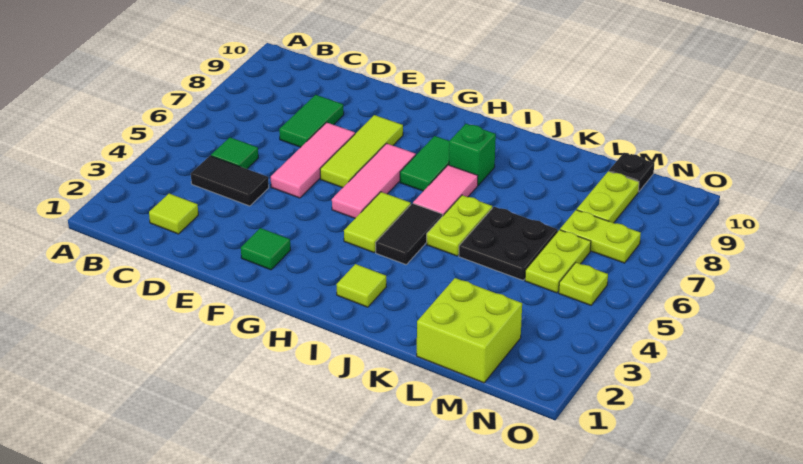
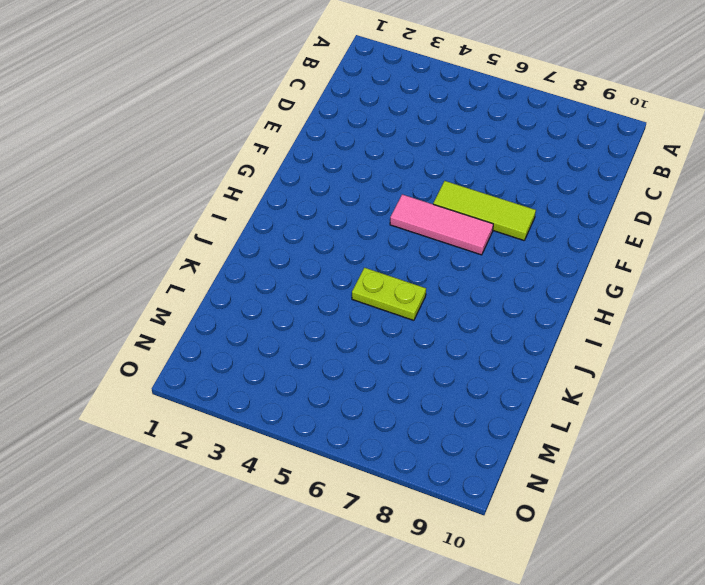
none -> lime 1x1 tile [149,194,198,234]
none -> black 1x2 tile [191,156,269,206]
none -> green 1x1 tile [211,137,258,169]

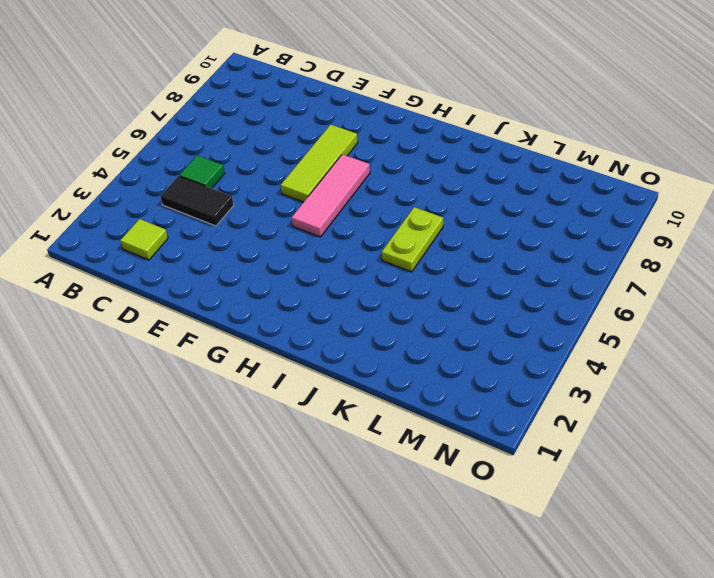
none -> green 1x2 tile [279,95,344,147]
none -> pink 1x3 tile [271,122,355,198]
none -> green 1x1 tile [241,228,290,270]

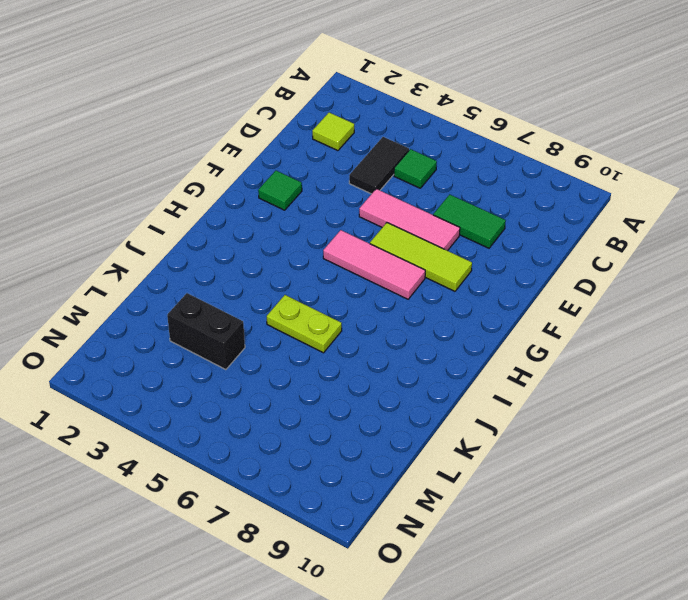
black 1x2 brick [167,293,245,370] -> none
none -> lime 1x2 tile [344,192,411,252]
none -> green 1x2 tile [400,136,449,191]
none -> lime 1x1 tile [336,264,386,307]

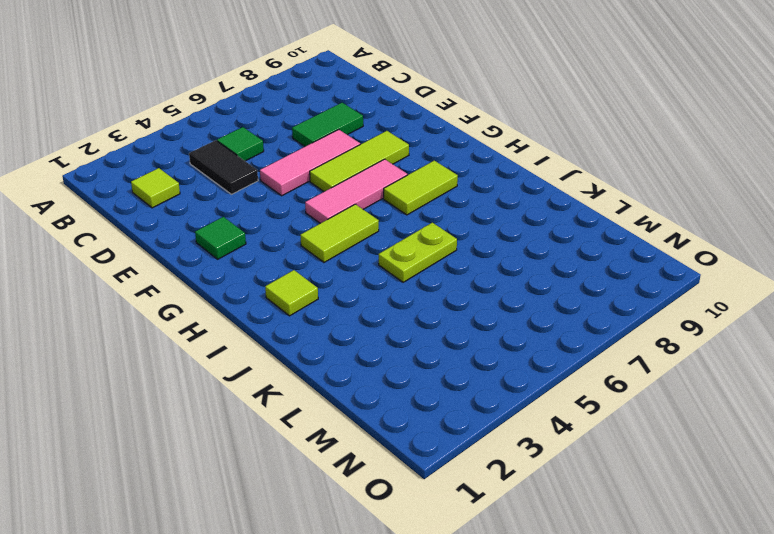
lime 1x2 tile [384,161,458,215] -> green 1x2 tile [400,136,449,191]
none -> black 1x2 tile [376,203,443,264]
none -> pink 1x2 tile [413,165,478,216]
none -> green 1x1 brick [449,124,496,185]

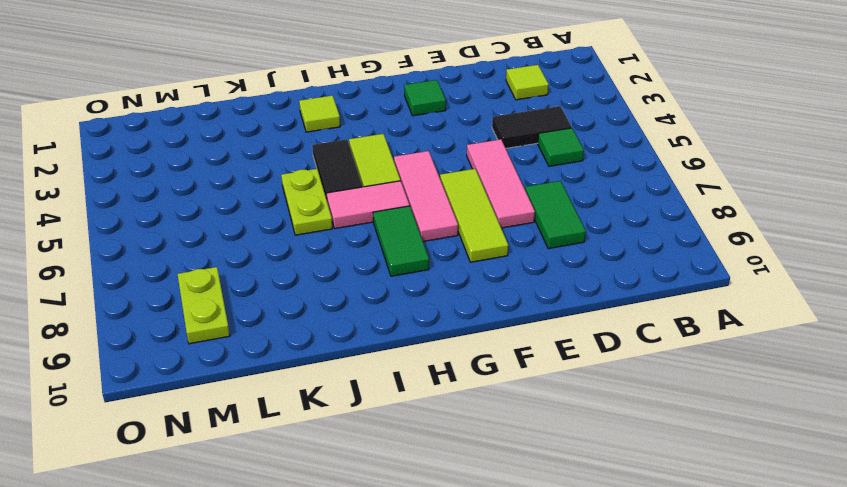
pink 1x2 tile [326,181,410,229] -> pink 1x2 tile turned to [413,165,478,216]
none -> green 1x1 brick [449,124,496,185]
none -> black 2x2 plate [459,207,558,280]
none -> lime 2x2 brick [417,278,522,383]

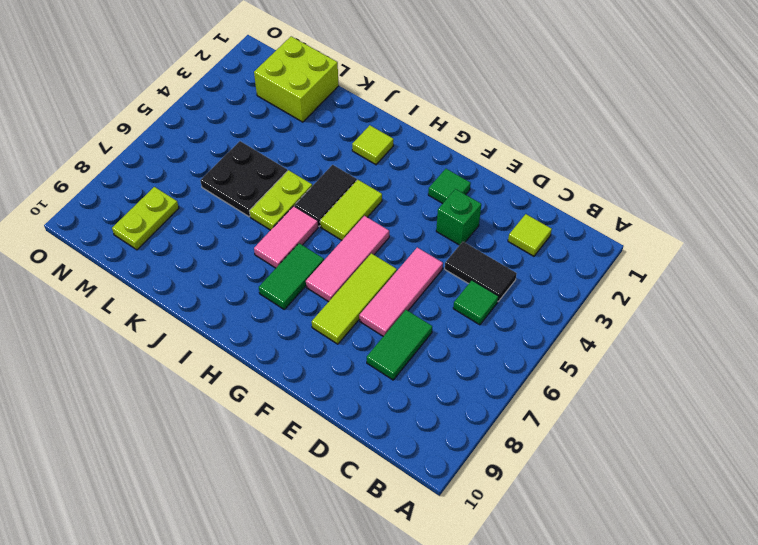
green 1x1 brick [436,189,481,245] -> green 1x1 brick moved to [449,124,496,185]
none -> lime 1x2 plate [525,230,591,293]
none -> lime 1x2 plate [560,210,641,263]
none -> black 1x1 plate [609,153,654,192]

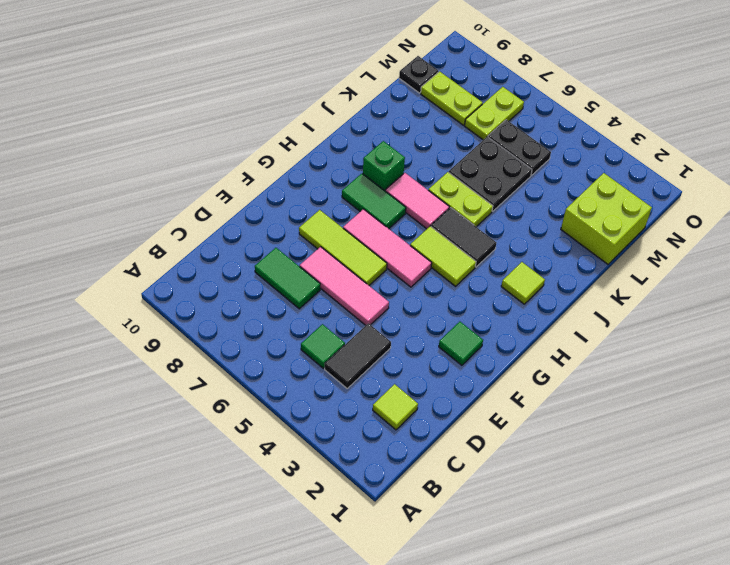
black 1x2 plate [488,120,551,175] -> lime 1x2 plate [525,230,591,293]
none -> lime 1x1 plate [559,263,608,305]

